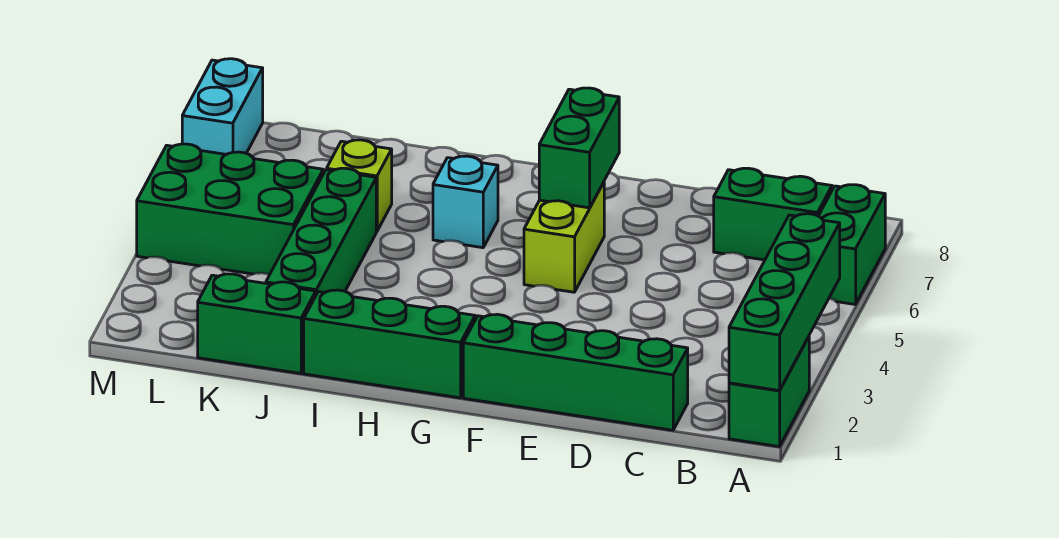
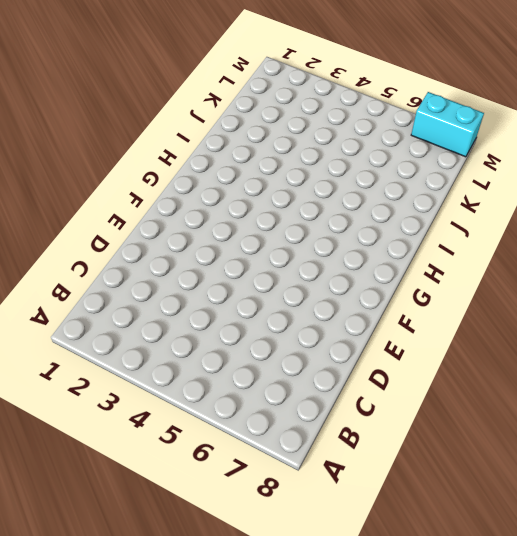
none -> green 1x2 brick [729,337,809,447]
none -> green 1x2 brick [819,185,885,304]
none -> green 1x2 brick [714,168,832,260]

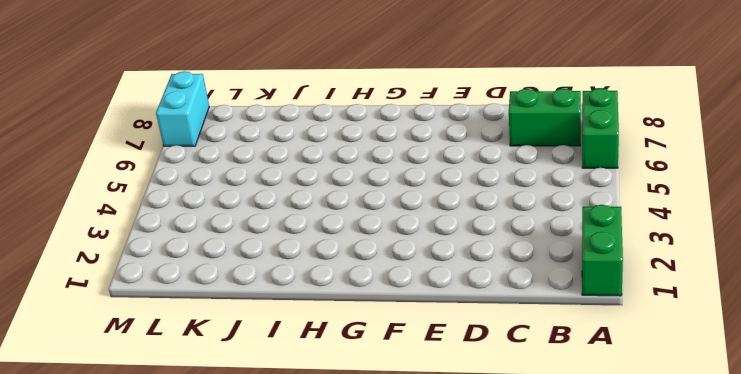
none -> green 1x4 brick [463,314,688,430]
none -> lime 1x2 brick [524,183,604,292]
none -> green 1x3 brick [304,290,475,398]

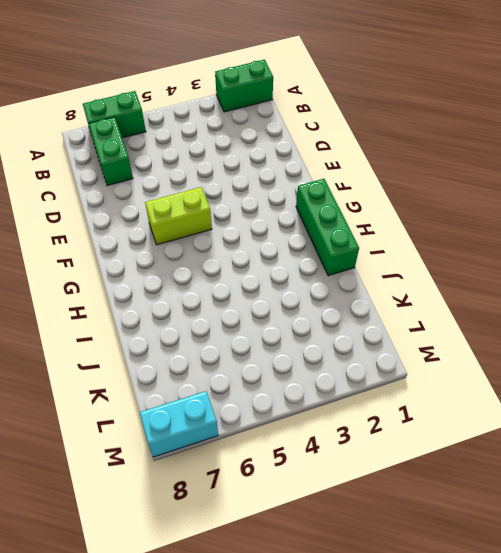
none -> green 1x4 brick [463,314,688,430]
none -> cyan 1x1 brick [433,156,498,248]
none -> green 1x2 brick [198,274,316,373]

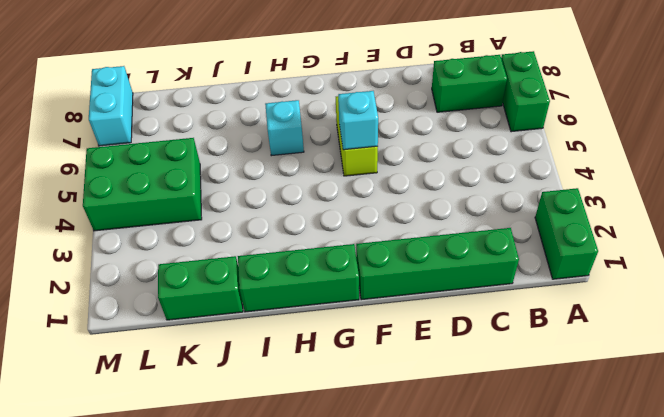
cyan 1x1 brick [338,91,378,150] -> none
none -> green 1x4 brick [266,168,376,294]
none -> lime 1x1 brick [327,140,392,231]
none -> green 1x4 brick [729,214,840,391]

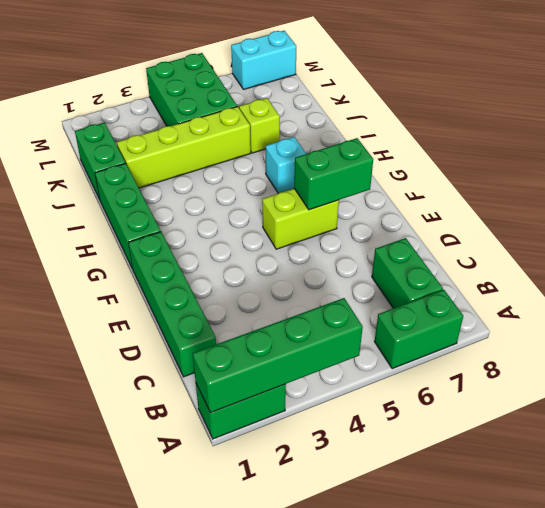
lime 1x4 brick [117,107,251,188] -> green 1x4 brick [266,168,376,294]

